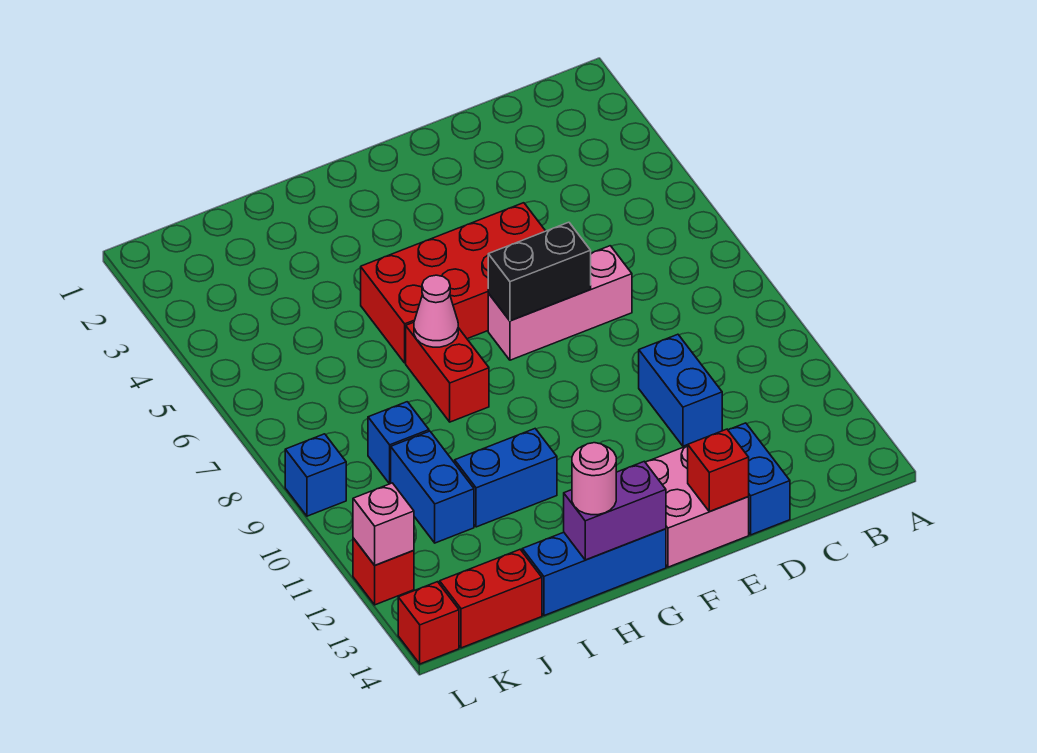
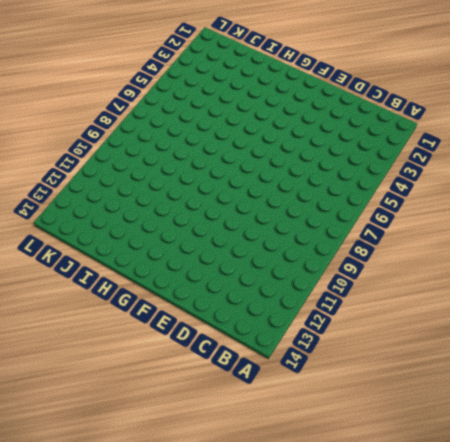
none -> pink 1x3 brick [488,246,632,360]
none -> blue 1x2 brick [639,334,722,446]
none -> blue 1x2 brick [728,423,790,535]

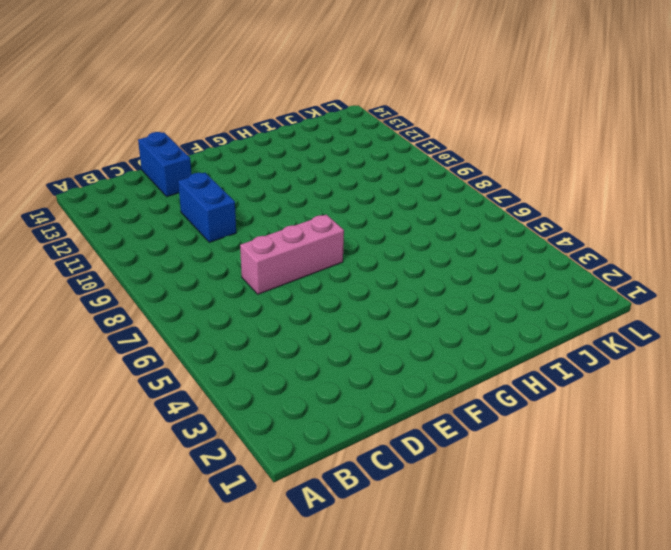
none -> red 2x4 brick [361,203,545,363]
none -> pink 2x2 brick [645,446,749,567]
none -> blue 1x3 brick [522,529,666,616]

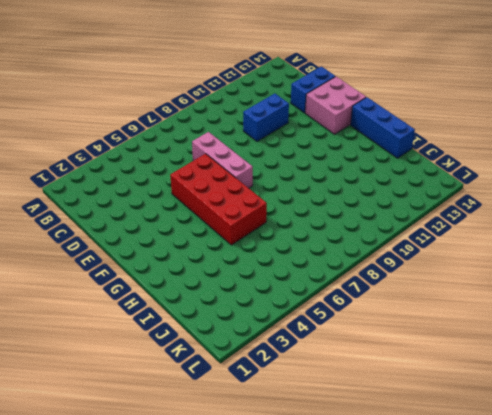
none -> red 1x2 brick [406,322,489,422]
none -> blue 1x2 brick [455,429,557,527]
none -> blue 1x1 brick [368,402,429,484]

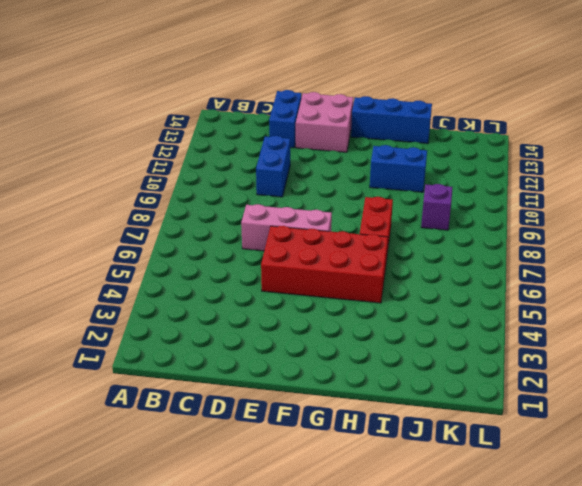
purple 1x1 brick [421,184,453,230] -> blue 1x1 brick [368,402,429,484]
none -> blue 1x2 brick [391,431,474,543]
none -> red 1x2 brick [440,550,542,648]
none -> blue 1x1 brick [285,434,346,516]

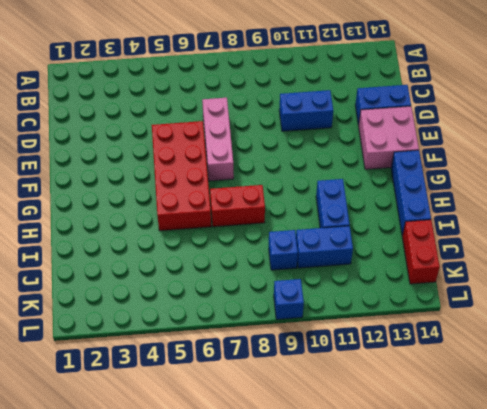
none -> red 1x1 brick [353,538,414,605]
none -> red 1x1 brick [398,582,459,664]
none -> black 1x2 brick [488,222,591,321]

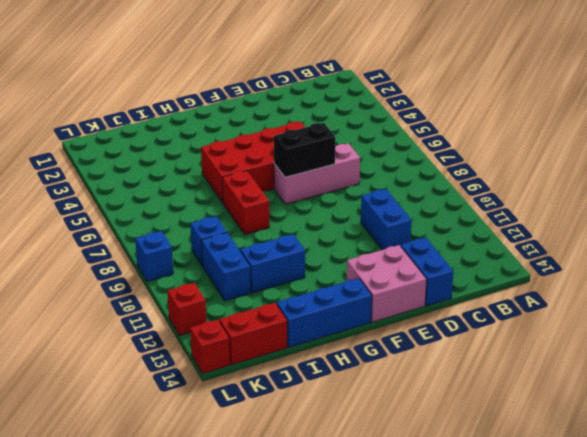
none -> red 1x1 brick [688,429,749,511]
none -> purple 1x2 brick [564,462,666,560]
none -> pink 1x1 cone [414,275,458,347]

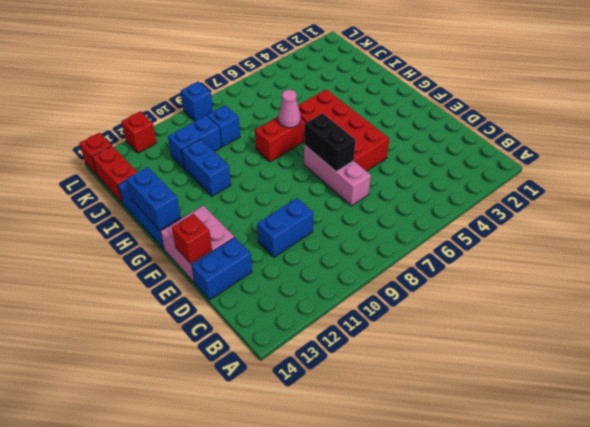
blue 1x2 brick [126,167,181,230] -> purple 1x2 brick [564,462,666,560]
none -> pink 1x1 brick [353,483,414,565]
none -> pink 1x1 round brick [572,443,616,515]

